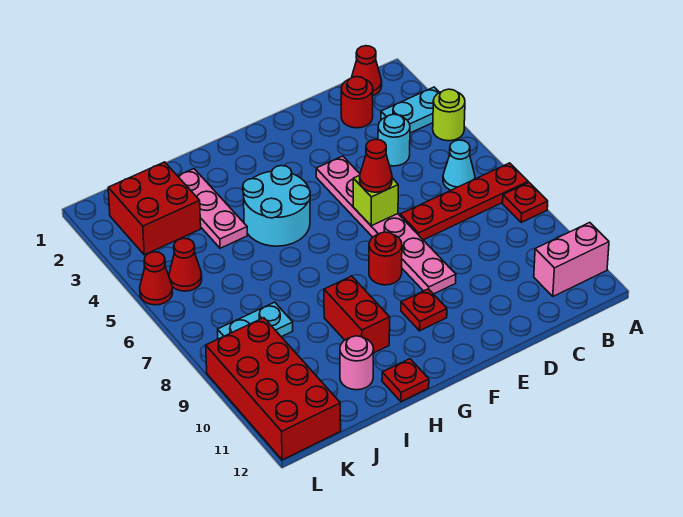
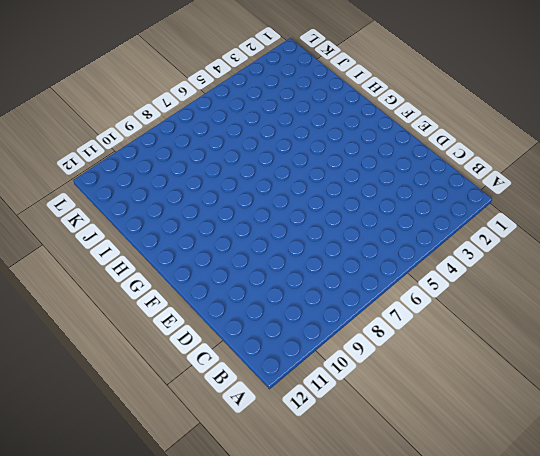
none -> cyan 1x2 plate [381,87,440,133]
none -> lime 1x1 round brick [433,89,465,141]
none -> red 1x4 plate [400,163,528,240]

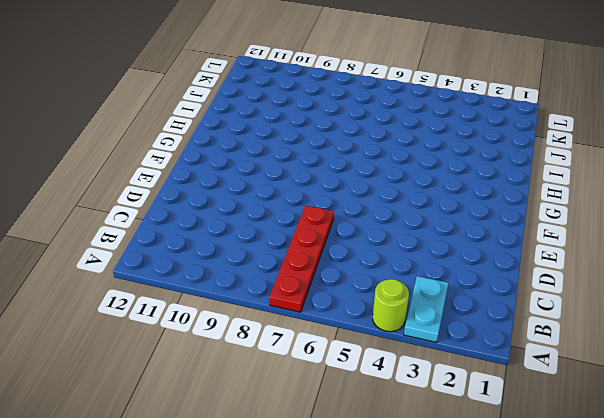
none -> red 1x1 plate [503,182,548,223]
none -> pink 1x2 brick [534,223,609,296]
none -> red 1x1 cone [352,46,382,95]

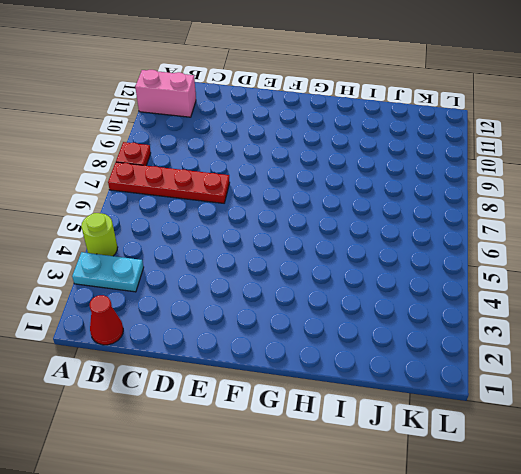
none -> cyan 1x1 cone [443,140,475,190]
none -> red 1x1 round brick [341,77,373,128]
none -> cyan 1x1 round brick [378,114,410,166]

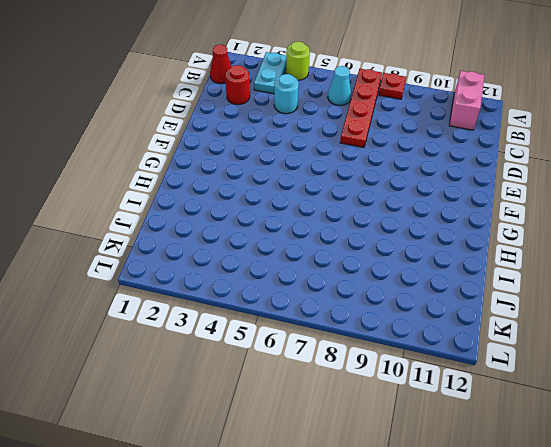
none -> pink 1x6 plate [316,156,456,294]
none -> red 1x1 round brick [369,232,402,285]
none -> red 1x1 plate [401,289,447,331]

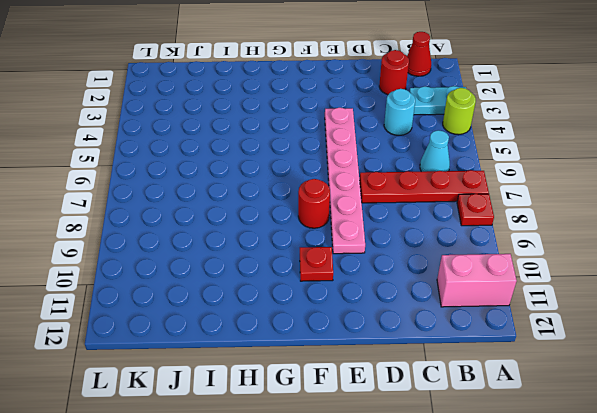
none -> cyan 2x2 round brick [243,166,310,246]
none -> red 1x2 brick [324,276,390,353]
none -> red 1x1 plate [382,359,429,402]

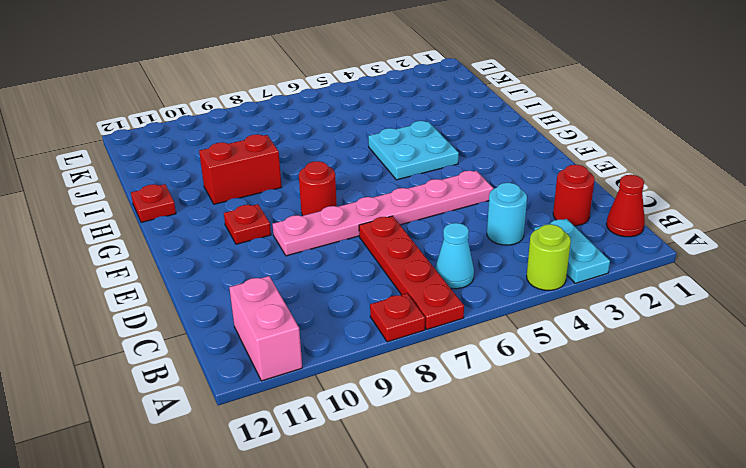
cyan 2x2 plate [368,121,459,180] -> cyan 2x2 round brick [243,166,310,246]
none -> pink 1x3 plate [178,169,247,248]
none -> pink 1x1 round brick [340,336,374,390]
none -> red 2x2 brick [108,162,201,255]

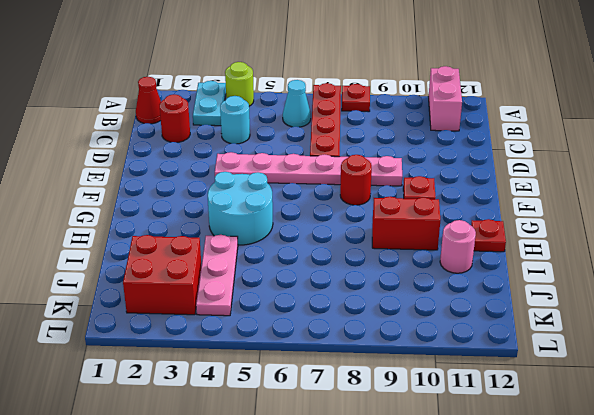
pink 1x3 plate [196,235,238,316] -> pink 1x3 plate turned to [178,169,247,248]
none -> cyan 1x2 plate [218,302,293,339]
none -> red 1x1 cone [169,238,202,291]
none -> red 2x4 brick [206,318,341,460]

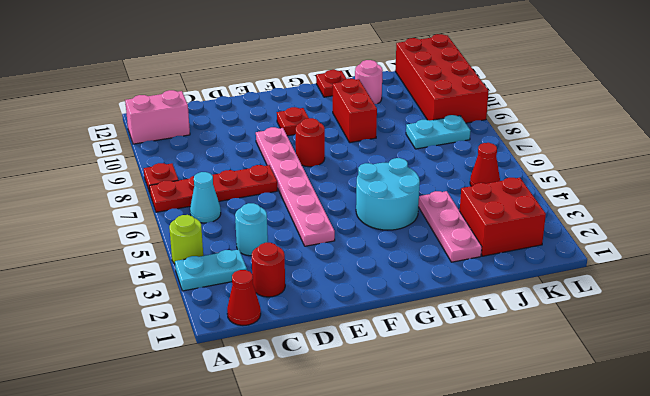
none -> red 1x1 cone [140,252,173,305]
none -> lime 1x1 brick [353,175,398,226]
none -> red 1x1 cone [360,139,392,192]

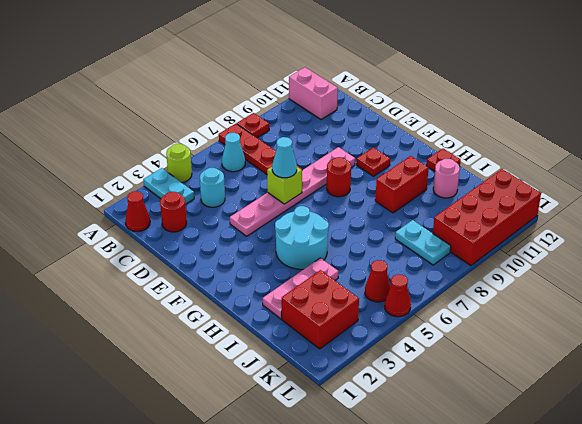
cyan 1x1 cone [272,137,297,178] -> red 1x1 cone [360,139,392,192]

